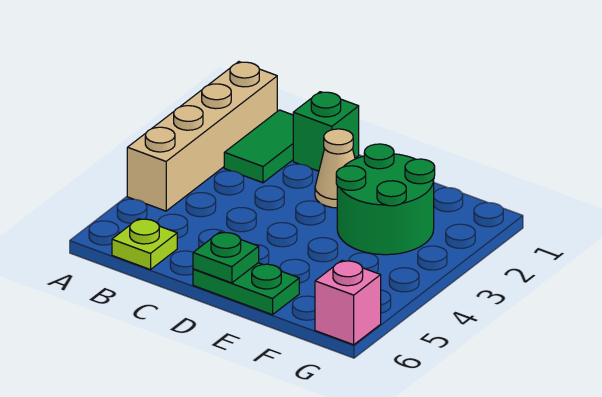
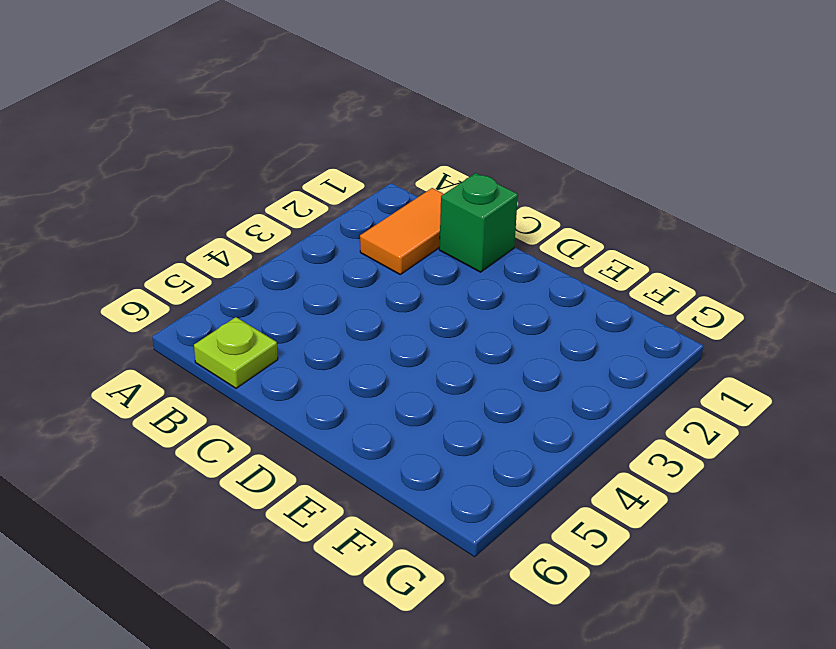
orange 1x2 tile [360,188,443,274] -> green 1x2 tile [224,110,293,183]
none -> tan 1x4 brick [127,62,277,211]
none -> tan 1x1 cone [315,129,355,208]

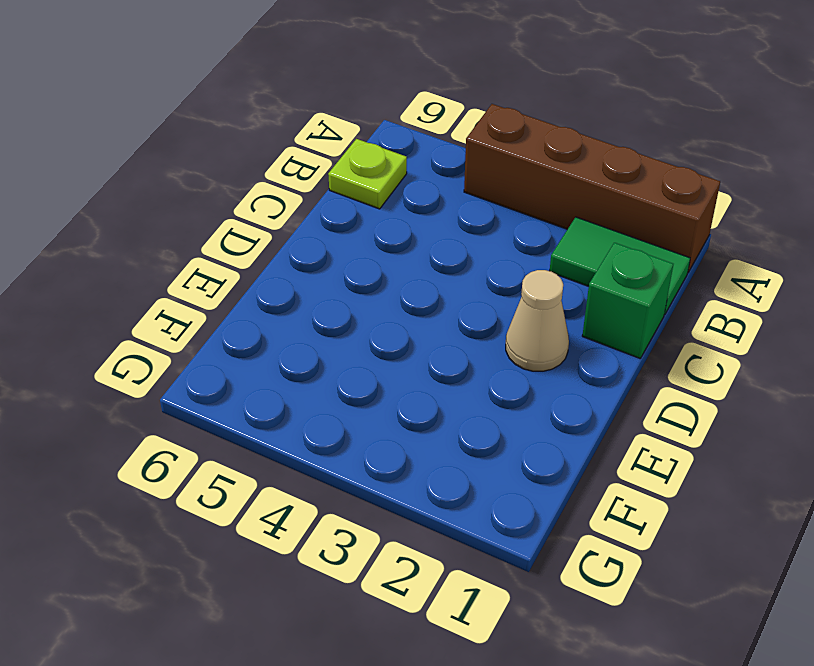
brown 1x4 brick [464,104,720,272] -> tan 1x4 brick [127,62,277,211]
none -> green 1x2 plate [193,263,299,315]
none -> green 2x2 round brick [336,144,435,255]

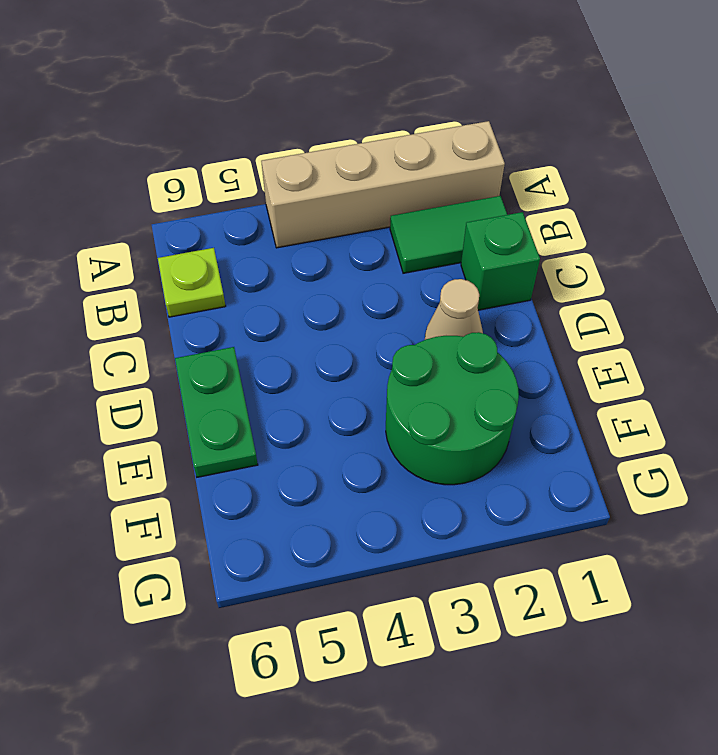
none -> pink 1x1 brick [315,260,381,345]
none -> green 1x1 plate [193,232,259,283]

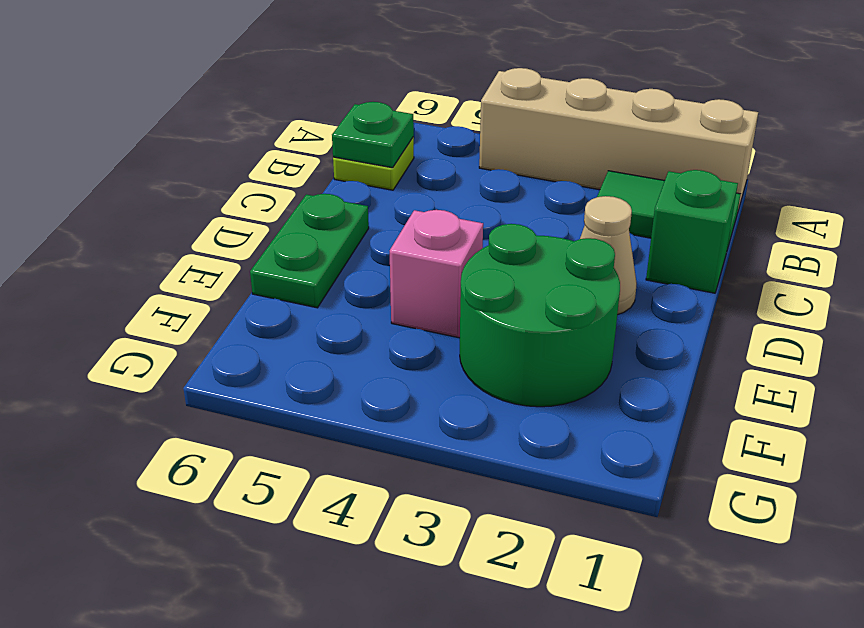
green 1x1 plate [332,102,414,168] -> green 1x1 plate moved to [193,232,259,283]
pink 1x1 brick [390,210,483,338] -> pink 1x1 brick moved to [315,260,381,345]

